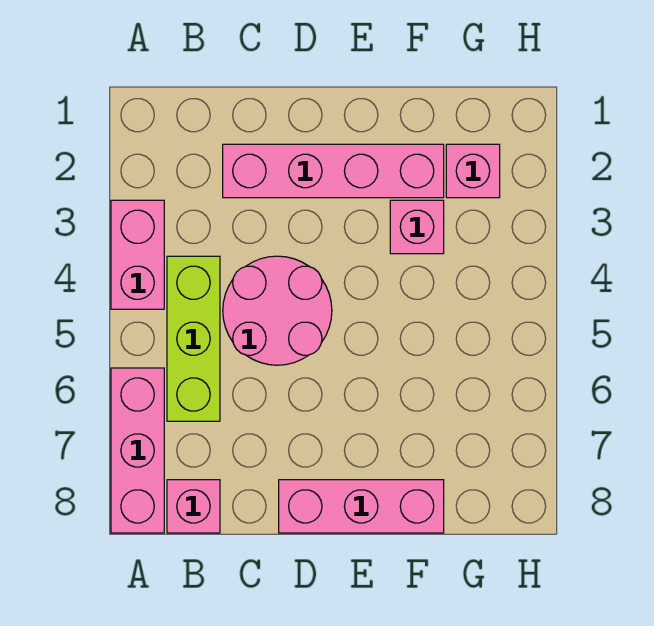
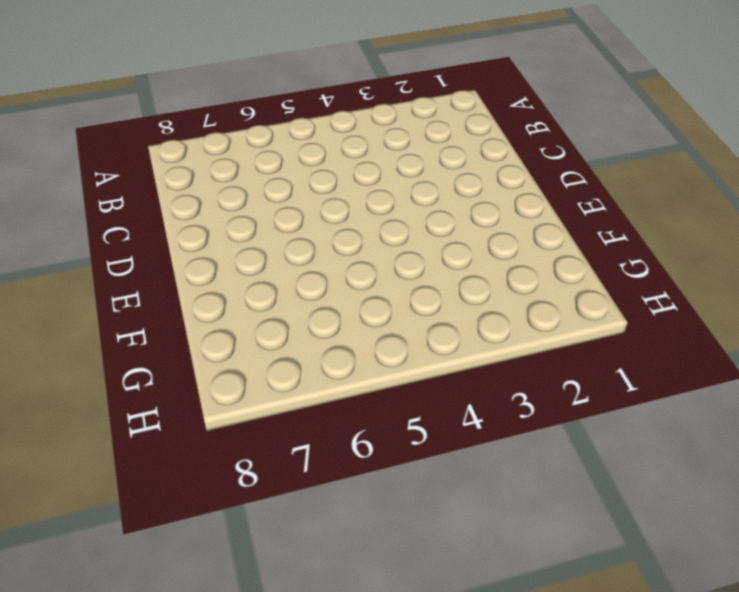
none -> pink 1x2 brick [111,200,164,309]
none -> pink 1x3 brick [111,368,164,533]

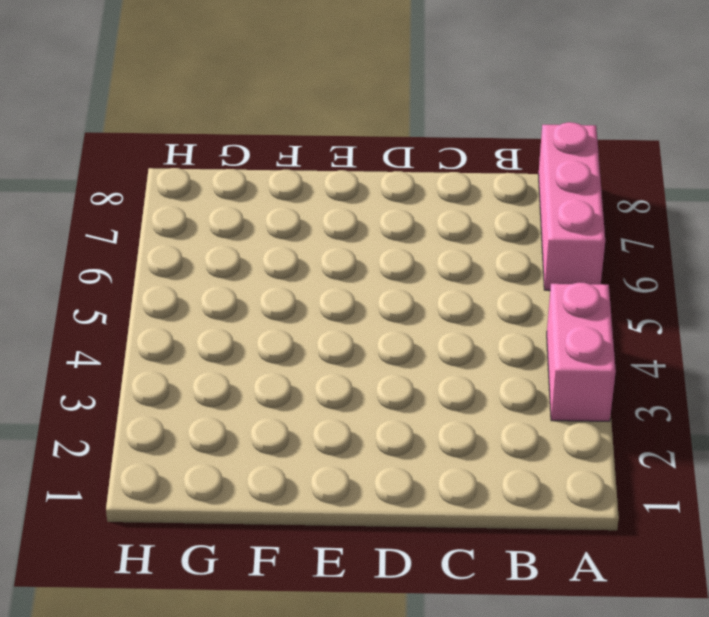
none -> lime 1x3 brick [167,256,220,421]
none -> pink 1x1 brick [167,480,220,533]

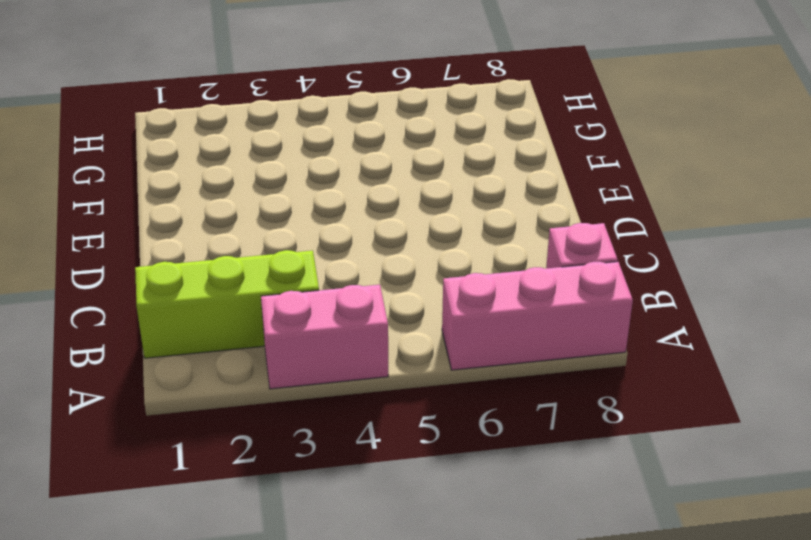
lime 1x3 brick [135,250,319,358] -> lime 1x3 brick moved to [167,256,220,421]
none -> pink 1x4 brick [223,144,444,198]
none -> pink 2x2 round brick [223,256,332,365]

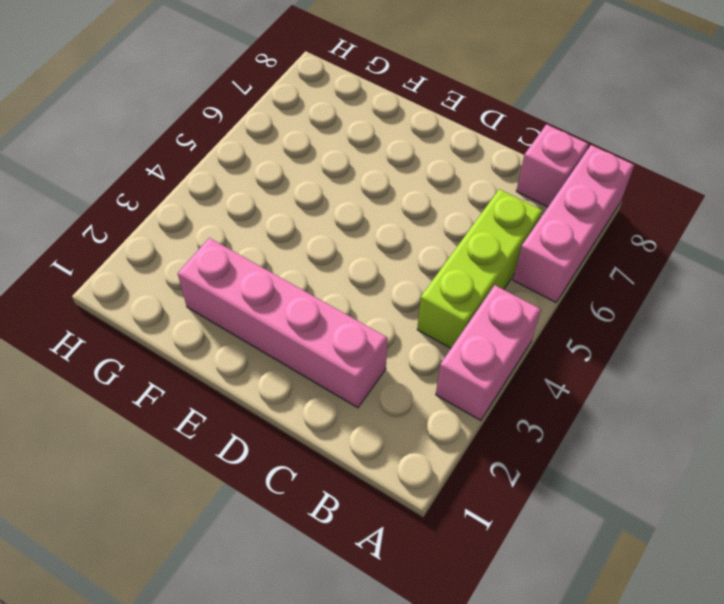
none -> pink 2x2 round brick [223,256,332,365]
none -> pink 1x3 brick [279,480,444,533]

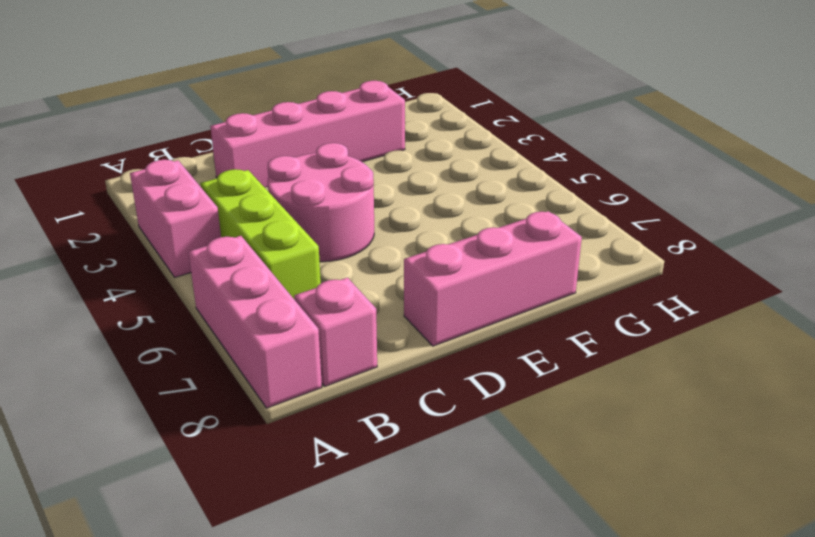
none -> pink 1x1 brick [390,200,444,254]
none -> pink 1x1 brick [446,144,500,198]

